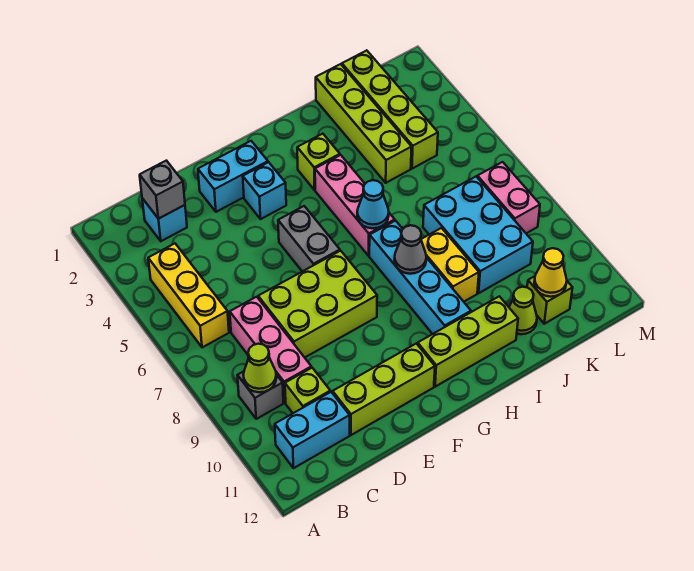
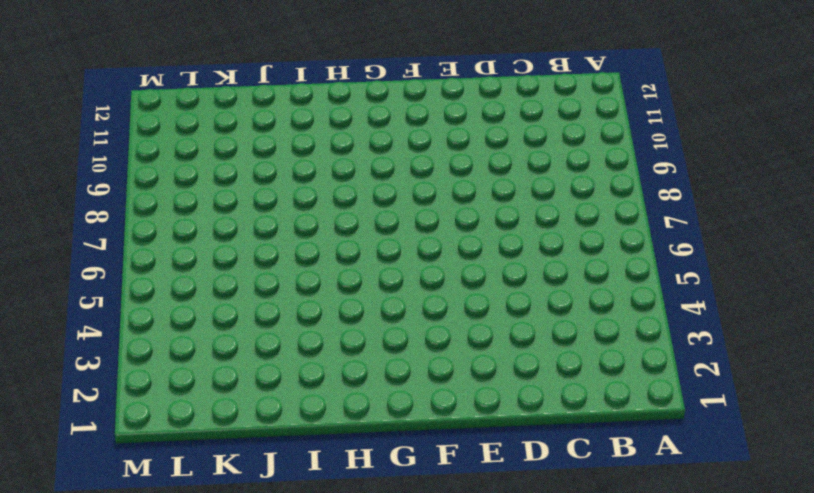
none -> yellow 1x3 brick [148,244,229,348]
none -> grey 1x1 brick [237,371,283,419]
none -> cyan 1x2 brick [275,392,350,468]

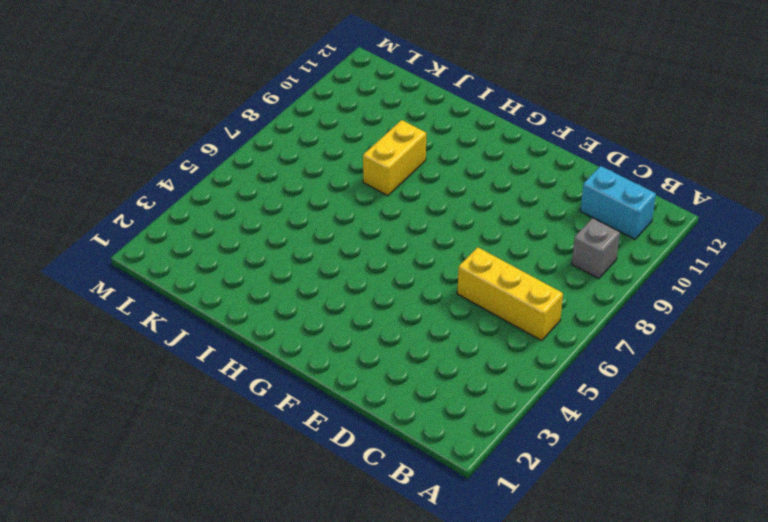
yellow 1x3 brick [457,247,563,340] -> yellow 1x3 brick turned to [148,244,229,348]
none -> cyan 1x1 brick [142,198,187,241]
none -> pink 1x3 brick [230,297,311,403]
none -> lime 1x1 brick [285,368,330,413]

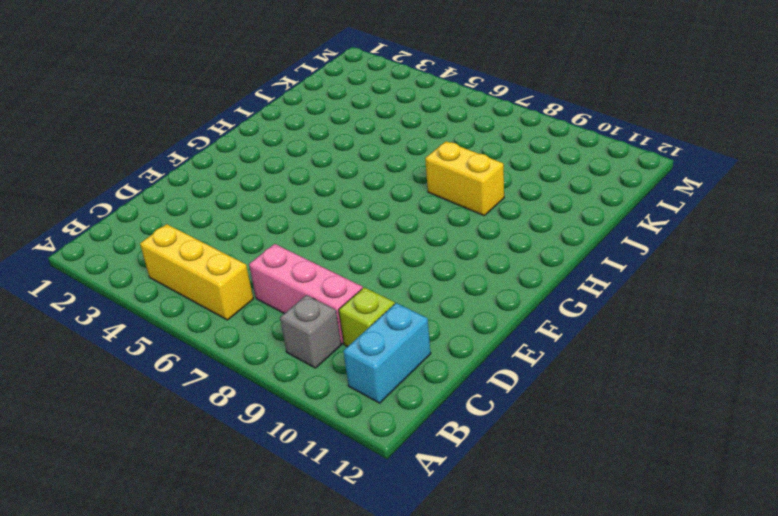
none -> cyan 1x1 brick [142,198,187,241]
none -> lime 2x3 brick [258,251,377,357]
none -> lime 1x3 brick [333,344,435,435]

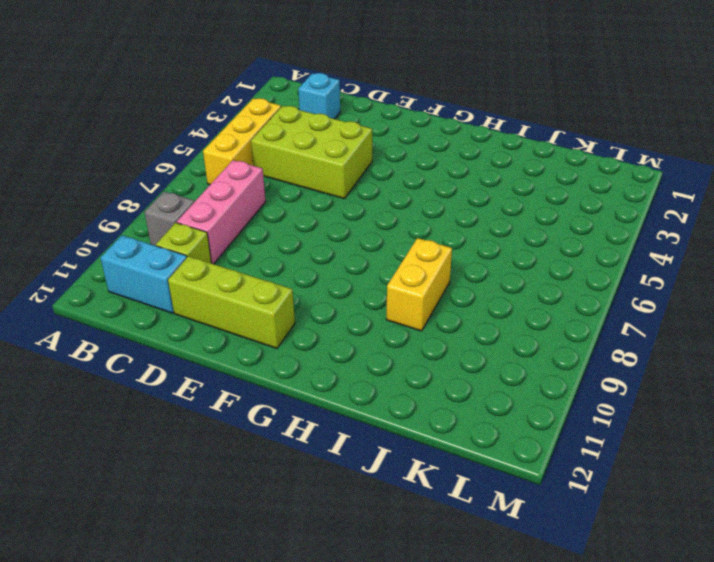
lime 2x3 brick [251,106,372,198] -> lime 2x3 brick moved to [258,251,377,357]
none -> cyan 1x2 brick [198,141,268,212]
none -> cyan 1x1 brick [243,162,286,219]
none -> grey 1x2 brick [278,206,340,271]

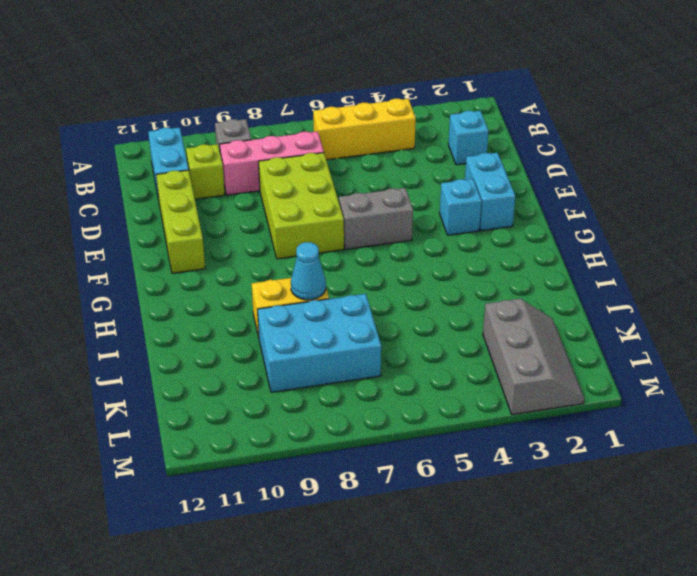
cyan 1x1 cone [291,242,326,300] -> cyan 1x1 cone moved to [357,180,389,228]
grey 2x3 slope [483,299,584,415] -> lime 1x4 brick [342,50,438,169]
none -> lime 1x3 brick [418,296,518,387]
none -> lime 1x1 brick [297,134,340,190]
none -> pink 1x3 brick [315,155,395,256]

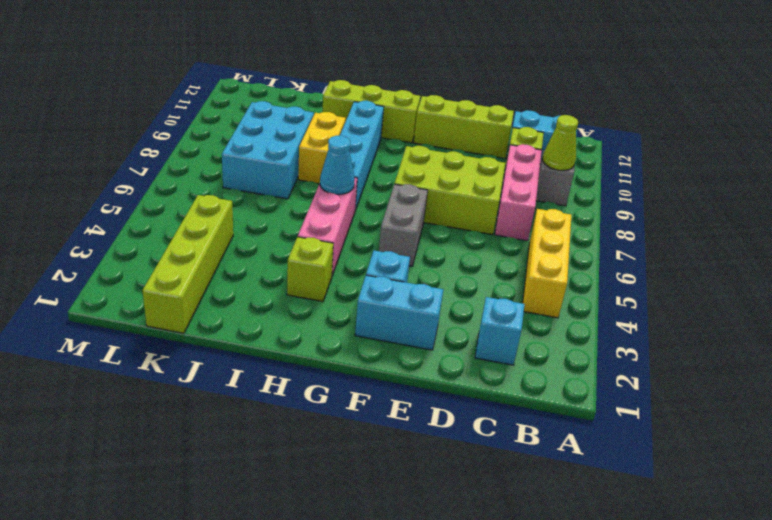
none -> lime 1x4 brick [316,64,412,183]
none -> lime 1x1 cone [509,287,537,334]
none -> lime 1x1 brick [527,276,573,324]

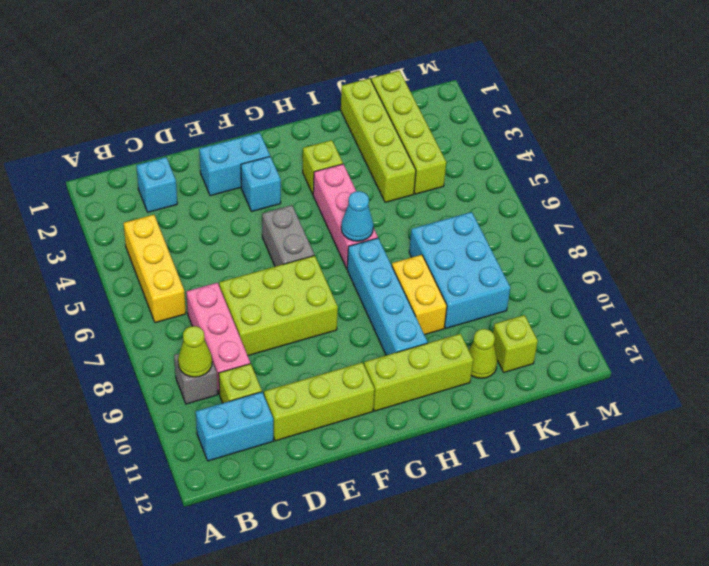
none -> pink 1x2 brick [477,162,540,233]
none -> grey 1x1 brick [140,161,185,219]
none -> grey 1x1 cone [395,225,426,274]

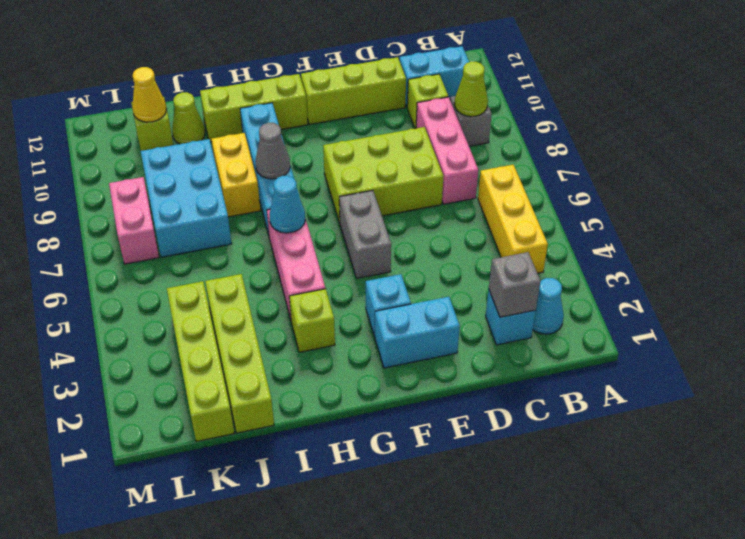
cyan 1x1 cone [533,278,564,334] -> none

